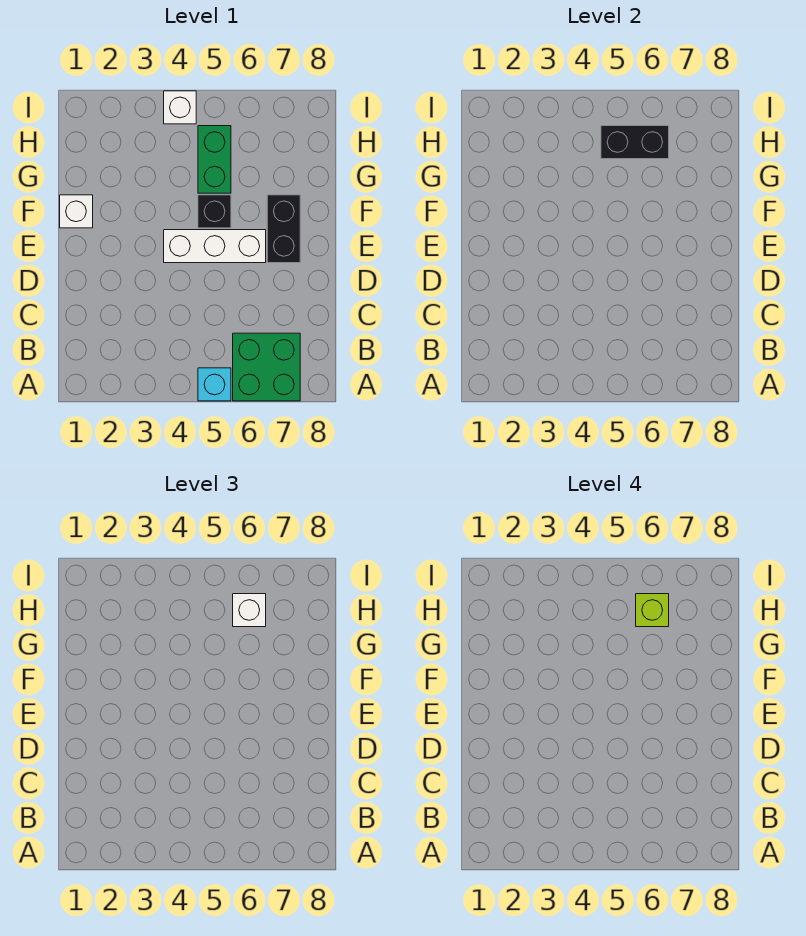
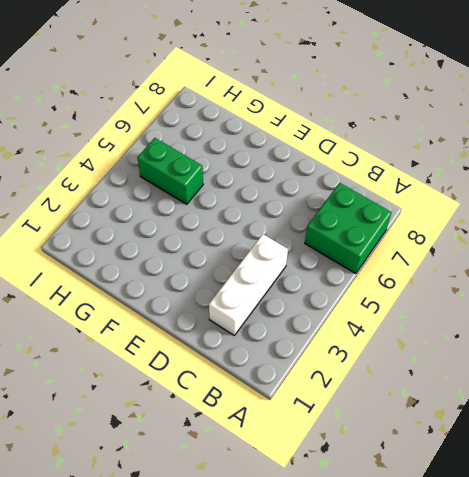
white 1x3 brick [209,234,288,335] -> white 1x3 brick moved to [164,230,266,263]
none -> cyan 1x1 brick [198,368,231,401]
none -> black 1x2 brick [267,195,300,263]

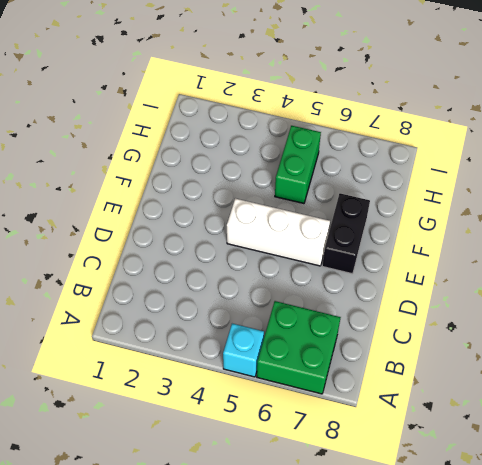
none -> white 1x1 brick [60,195,93,228]
none -> black 1x1 brick [198,195,231,228]

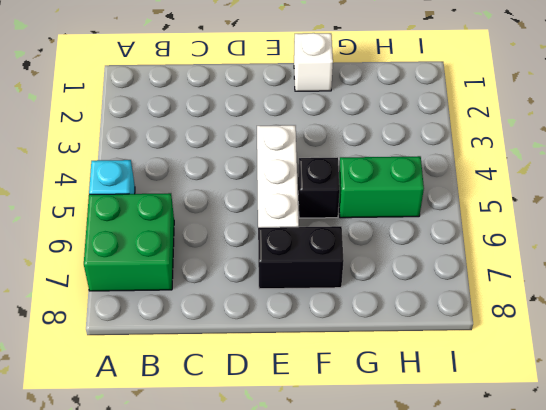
none -> white 1x1 brick [164,91,196,124]
none -> black 1x2 brick [601,126,669,159]

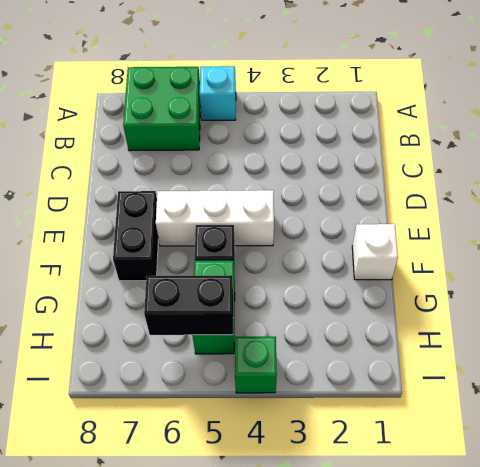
green 1x1 brick [235,337,277,393] -> white 1x1 brick [164,91,196,124]
none -> white 1x1 brick [233,594,266,627]
none -> lime 1x1 brick [636,594,669,627]

